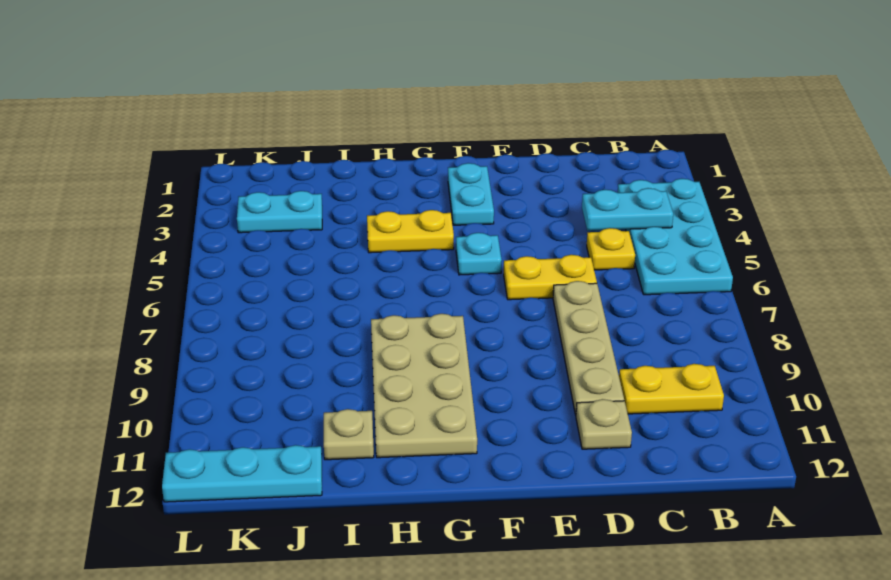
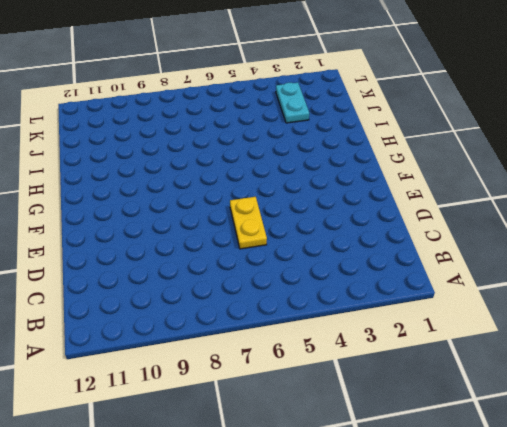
none -> cyan 2x4 plate [618,179,733,295]
none -> yellow 1x2 plate [619,364,724,414]
none -> yellow 1x1 plate [587,228,635,270]

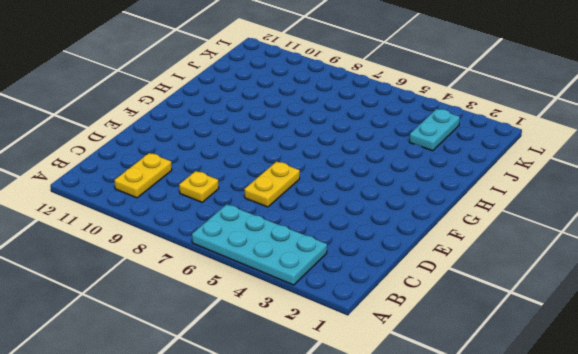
yellow 1x1 plate [179,171,219,202] -> yellow 1x1 plate moved to [587,228,635,270]
none -> tan 1x4 plate [553,281,624,415]
none -> tan 1x1 plate [576,399,632,449]
none -> cyan 1x2 plate [448,163,494,225]

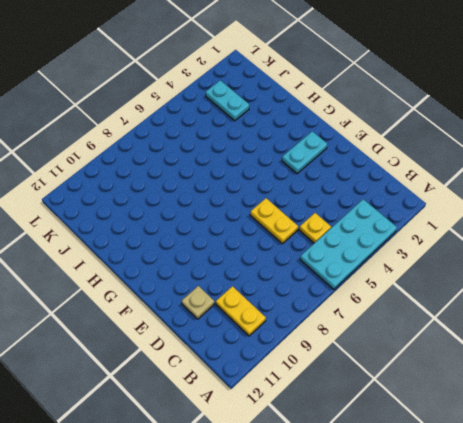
none -> tan 1x4 plate [553,281,624,415]
none -> cyan 1x1 plate [456,233,502,275]
none -> yellow 1x2 plate [367,210,454,253]

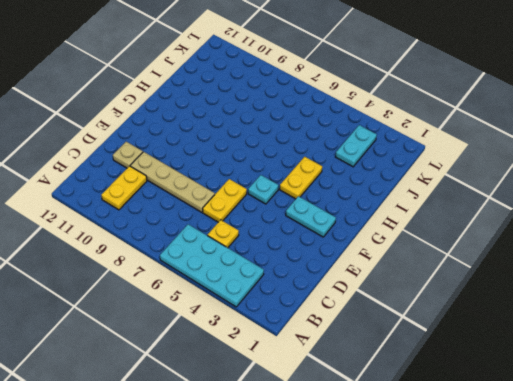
none -> tan 2x4 plate [371,314,477,458]
none -> tan 1x1 plate [324,409,374,460]
none -> cyan 1x3 plate [162,445,322,502]

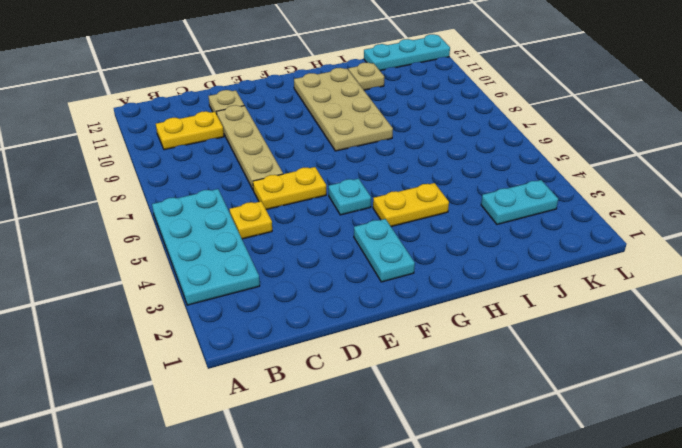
none -> cyan 1x2 plate [582,188,673,231]

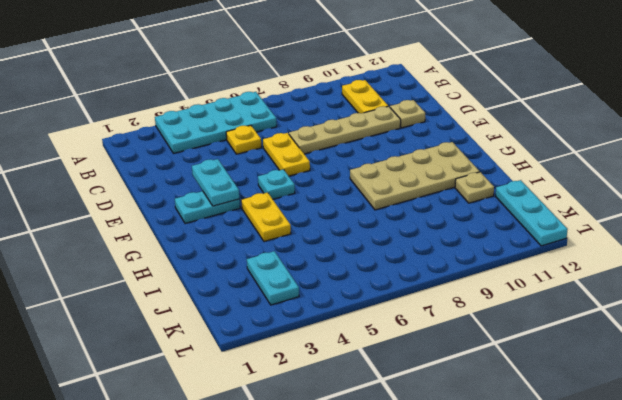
cyan 1x2 plate [192,159,239,206] -> cyan 1x2 plate moved to [582,188,673,231]

